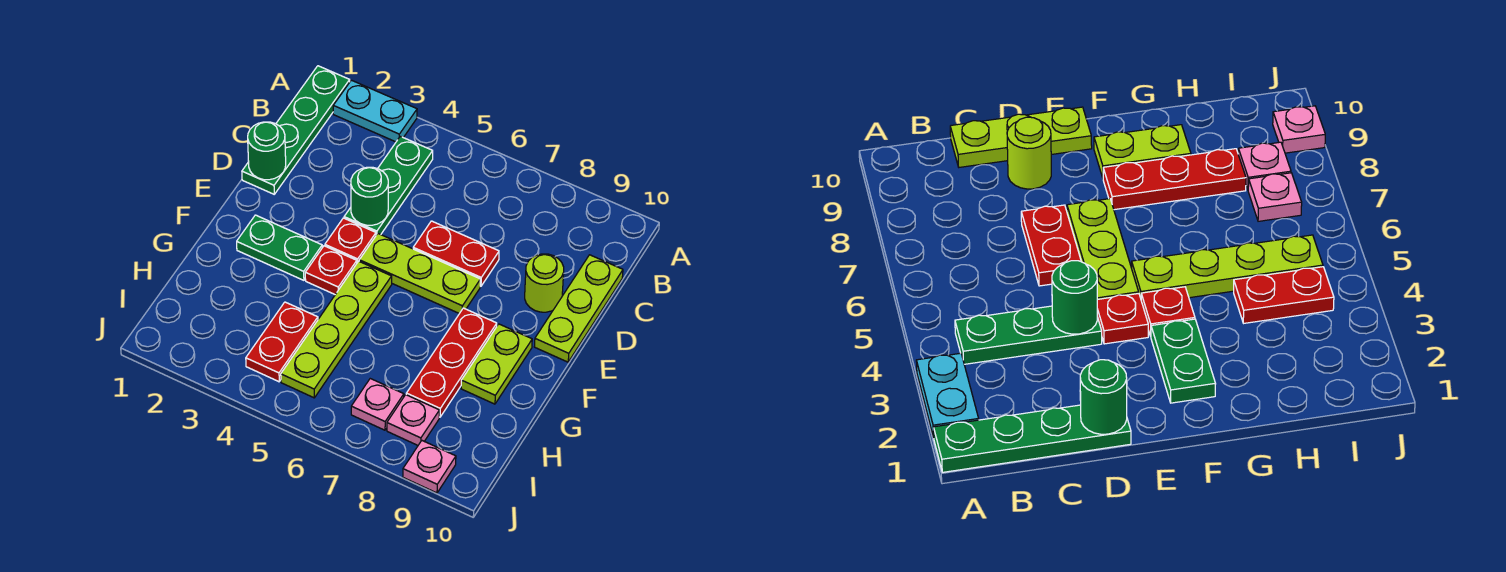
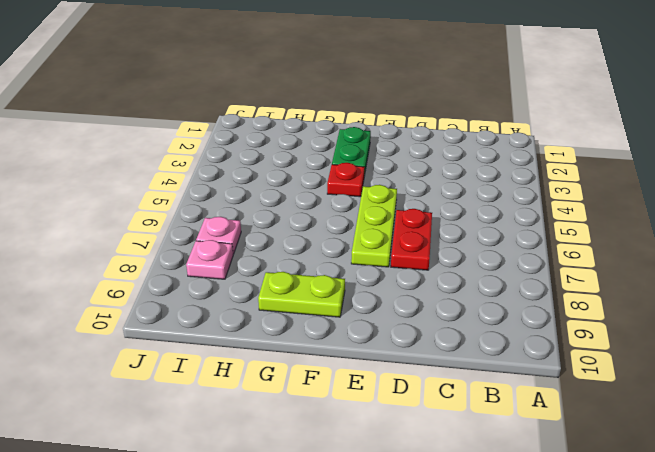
none -> green 1x4 plate [242,66,350,194]
none -> cyan 1x2 plate [333,80,417,142]
none -> green 1x3 plate [344,136,433,235]

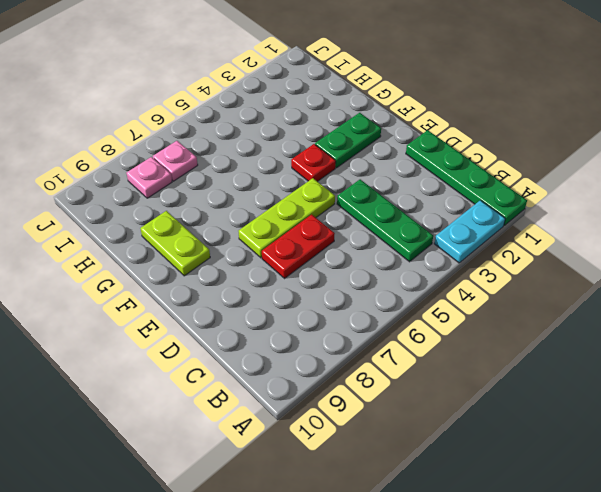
none -> lime 1x3 plate [534,255,623,362]
none -> lime 1x1 round brick [525,254,564,312]
none -> red 1x1 plate [325,218,376,263]

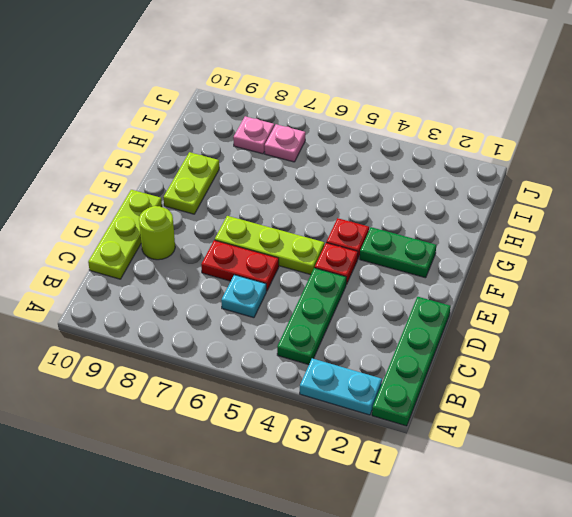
cyan 1x1 plate [221,275,266,318] -> none
none -> lime 1x4 plate [281,261,392,398]
none -> red 1x3 plate [406,308,497,417]
none -> red 1x2 plate [246,302,318,382]

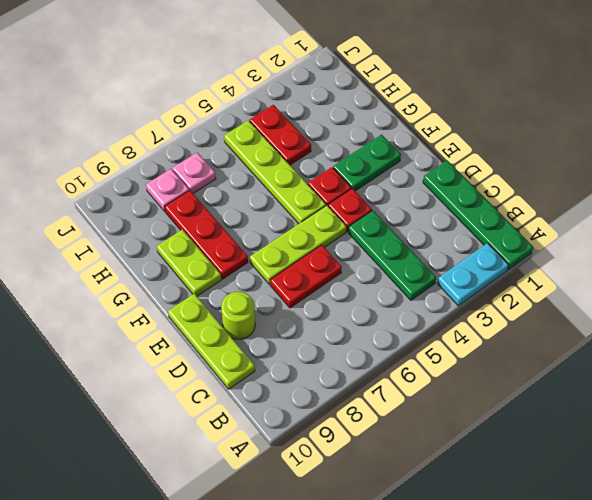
none -> pink 1x1 plate [403,441,456,493]
none -> green 1x1 round brick [248,122,286,180]
none -> green 1x1 round brick [351,167,388,225]

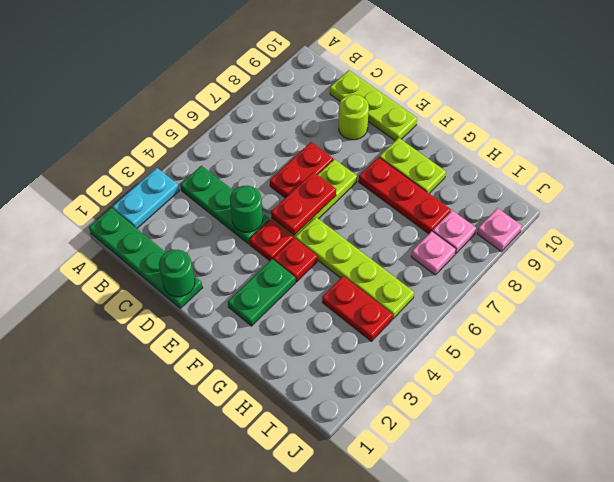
red 1x2 plate [271,172,336,235] -> none

